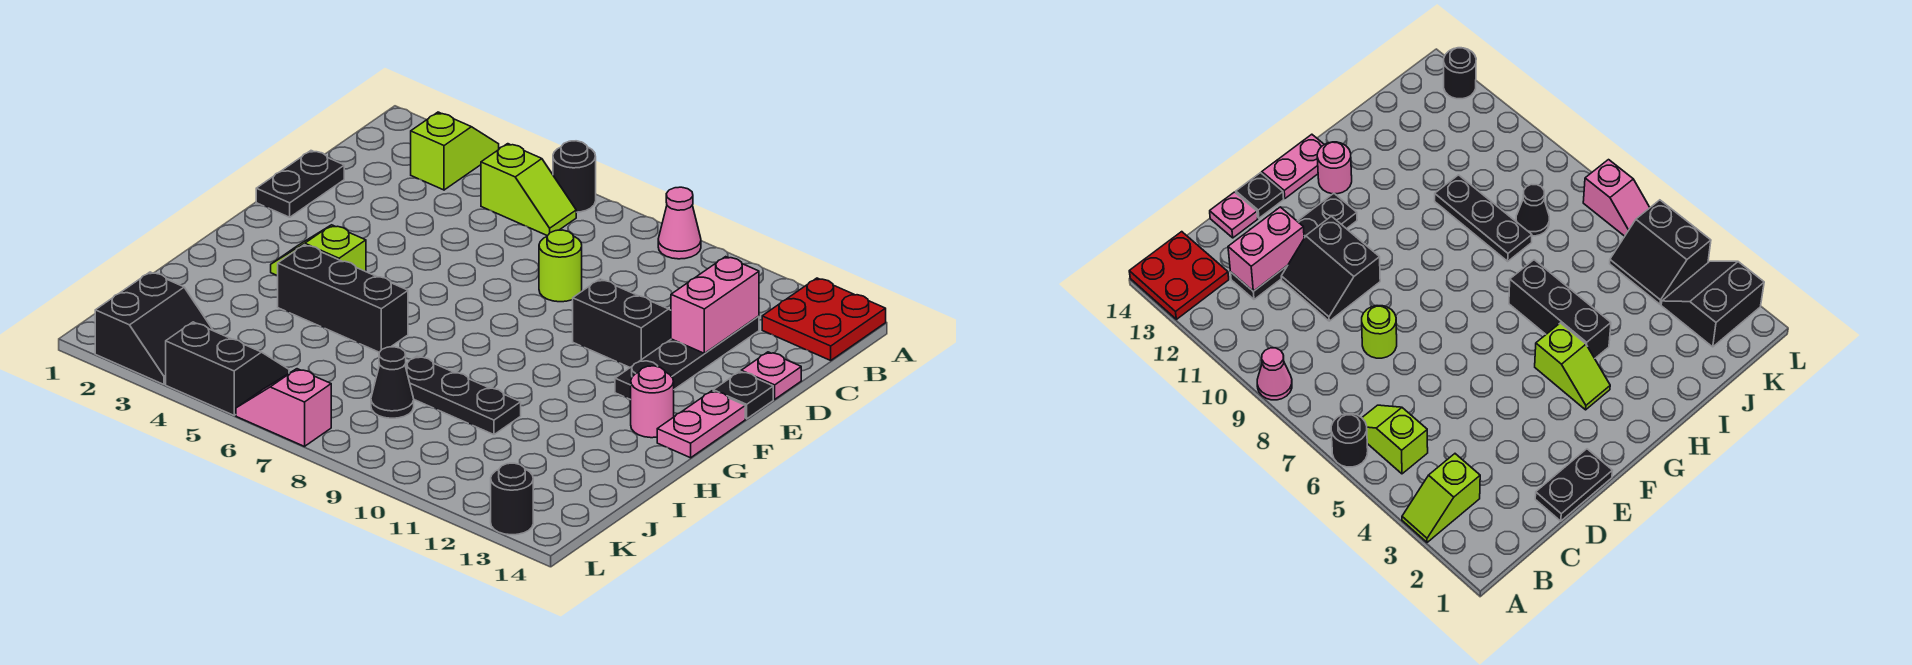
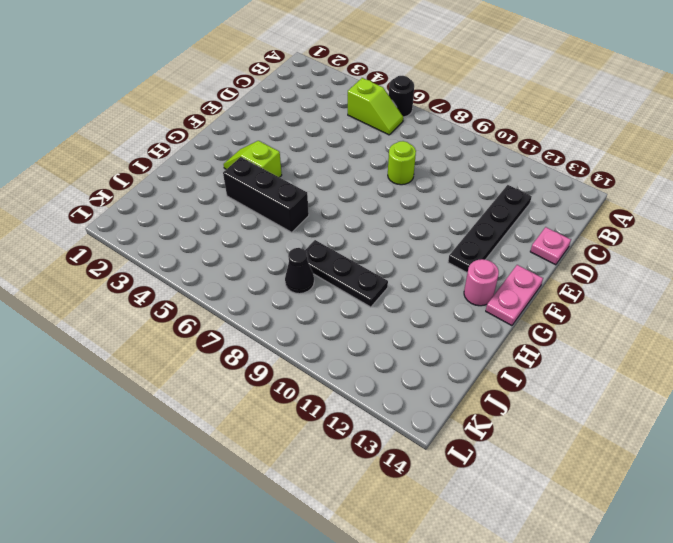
none -> lime 1x2 slope [411,112,499,190]
none -> pink 1x1 cone [658,187,701,259]
none -> red 2x2 plate [762,278,886,360]

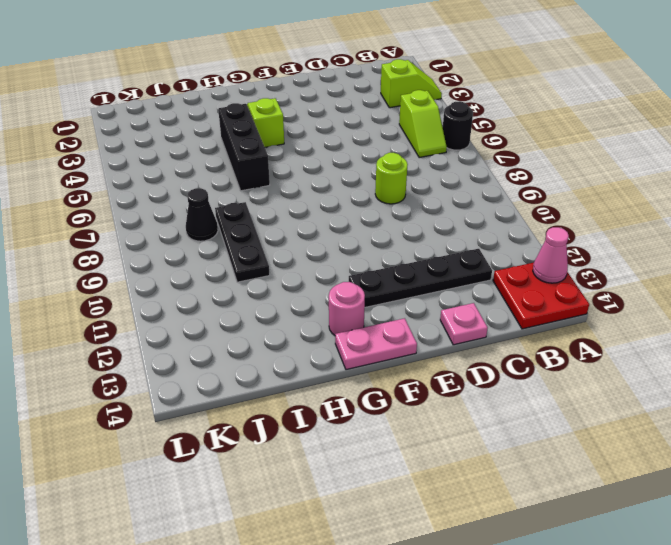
pink 1x1 cone [533,227,569,283] -> pink 1x1 cone moved to [658,187,701,259]
none -> black 1x2 plate [256,151,344,217]
none -> black 2x2 slope [573,279,671,367]
none -> black 1x1 plate [713,371,773,419]

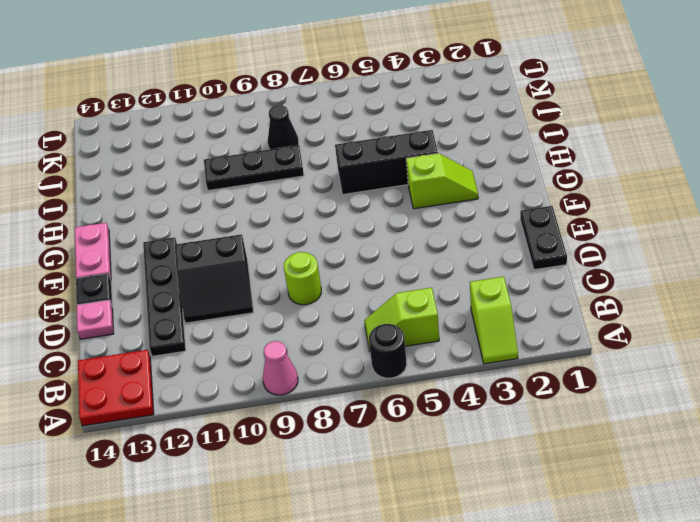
none -> pink 1x1 round brick [631,366,674,438]
none -> black 2x2 slope [95,272,213,384]
none -> black 2x2 slope [166,322,289,415]

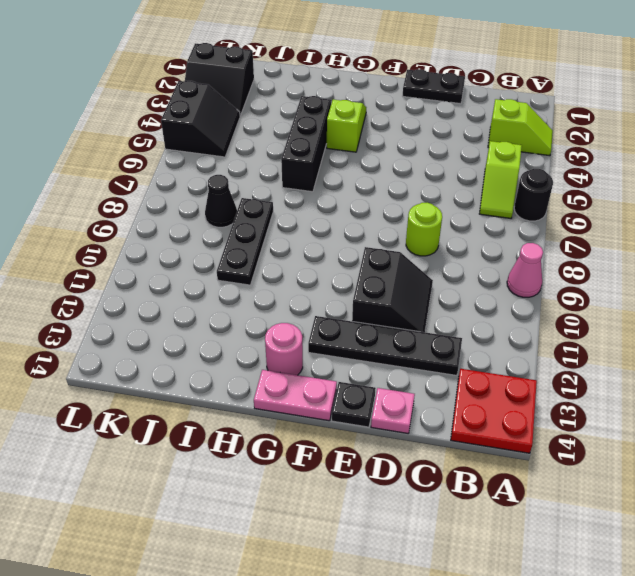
none -> pink 1x2 slope [236,369,331,446]
none -> black 1x1 round brick [491,463,533,535]
none -> pink 1x2 brick [671,257,759,353]

